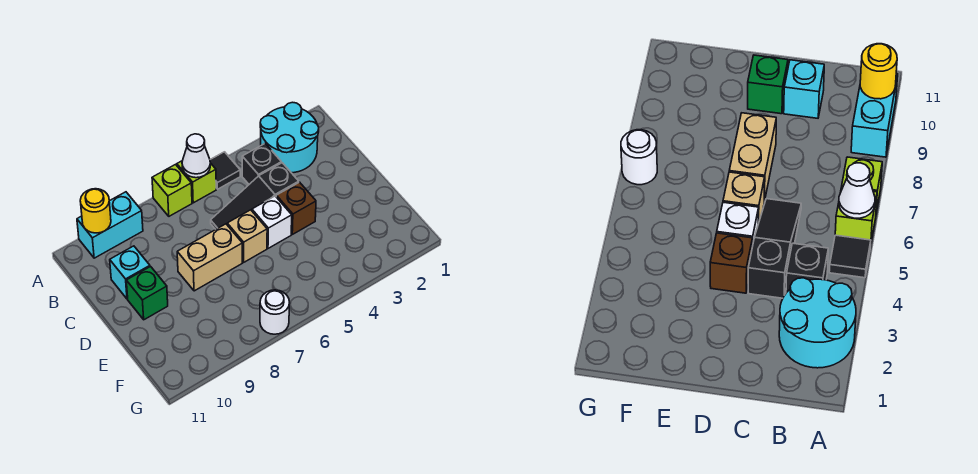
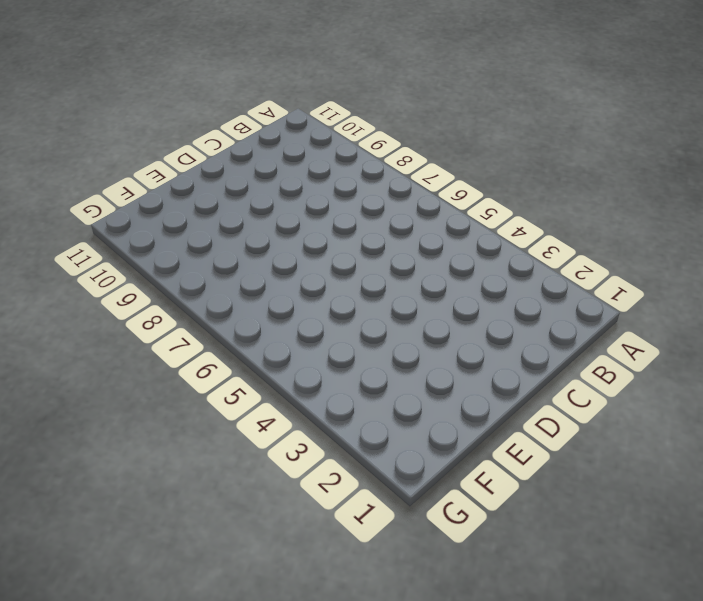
none -> cyan 2x2 round brick [260,102,319,173]
none -> black 1x1 tile [210,152,240,189]
none -> lime 1x1 brick [177,161,216,203]

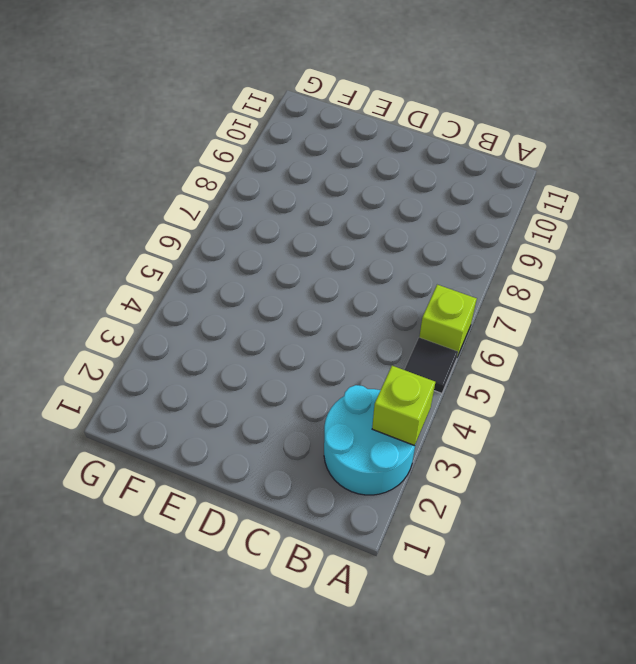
lime 1x1 brick [372,366,435,446] -> lime 1x1 brick moved to [152,165,192,216]
none -> cyan 1x2 brick [77,192,143,258]
none -> black 1x1 brick [242,144,281,184]
none -> black 1x3 slope [211,163,299,229]

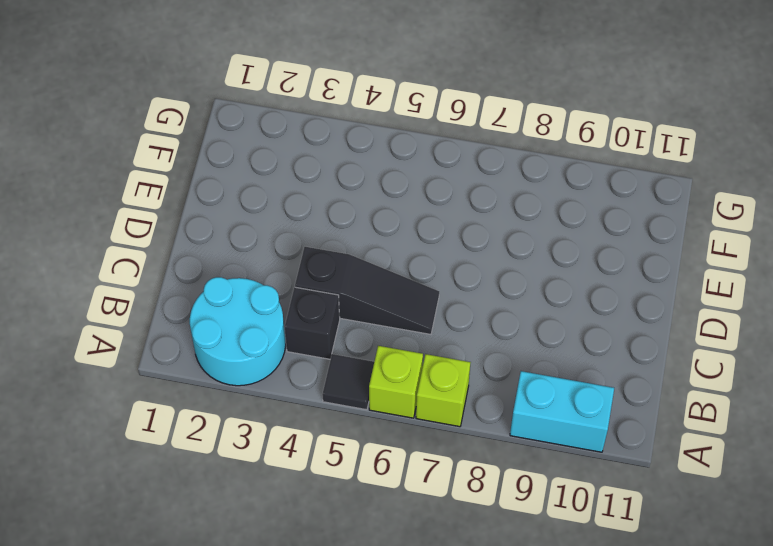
none -> cyan 1x1 brick [110,246,150,299]
none -> brown 1x1 brick [276,182,316,234]
none -> white 1x1 brick [252,196,292,248]

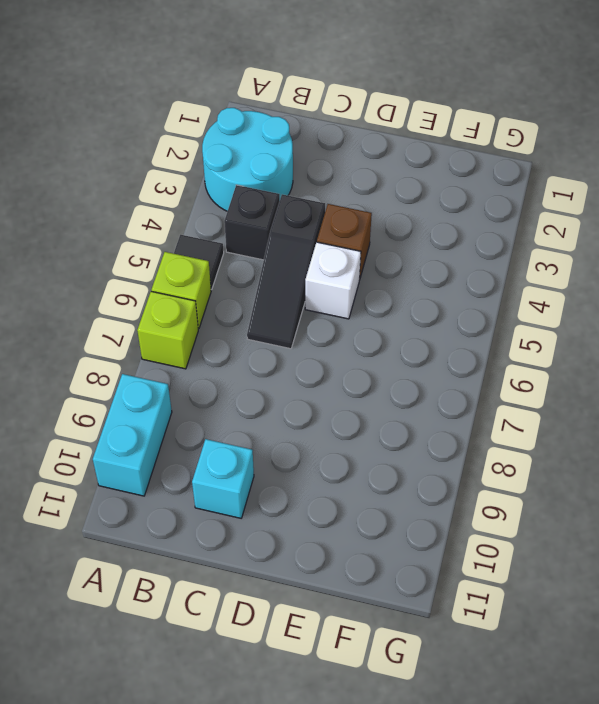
none -> tan 1x1 brick [227,210,267,262]
none -> tan 1x2 brick [177,224,242,291]
none -> green 1x1 brick [126,267,168,320]

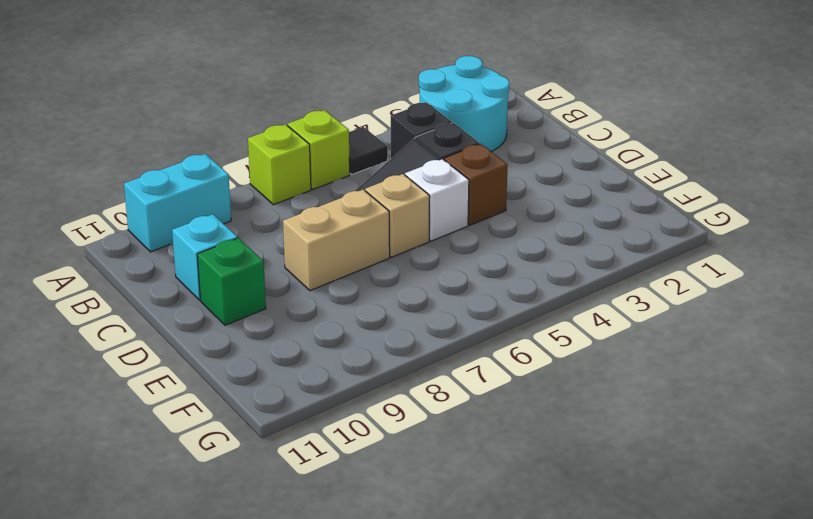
none -> white 1x1 round brick [260,290,290,334]
none -> white 1x1 cone [182,134,210,178]
none -> yellow 1x1 round brick [80,189,111,233]

